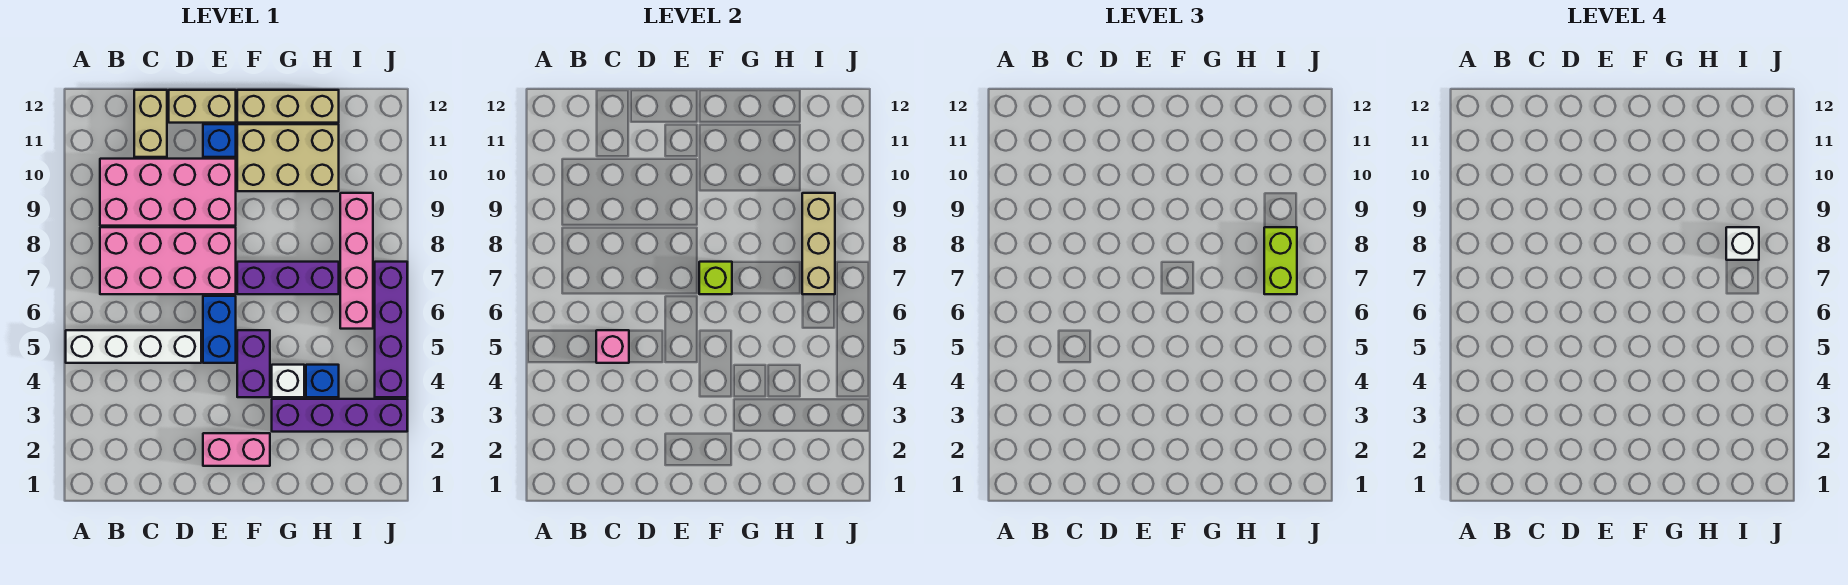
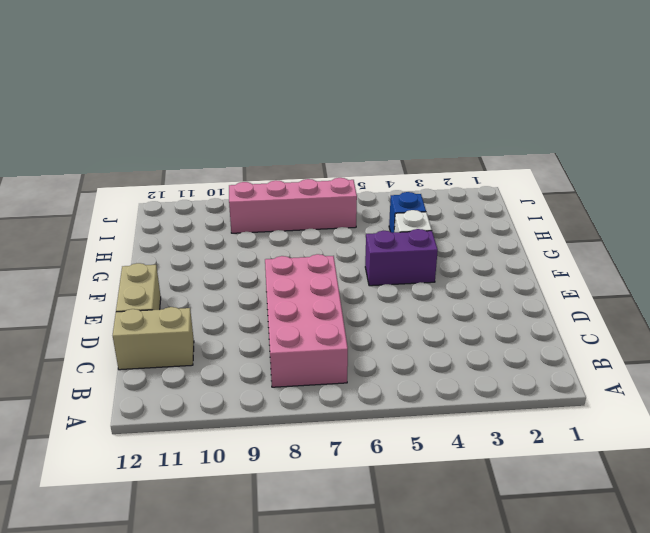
none -> white 1x4 brick [66,330,201,363]
none -> pink 2x4 brick [100,159,236,226]
none -> pink 1x2 brick [203,433,270,466]

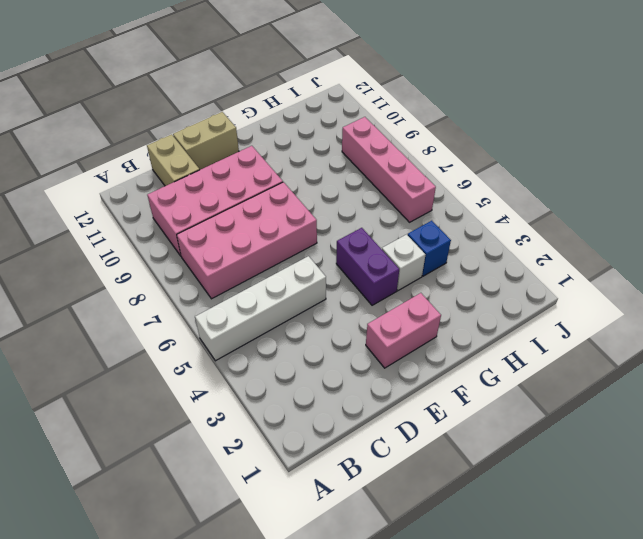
none -> blue 1x2 brick [203,296,236,363]
none -> blue 1x1 brick [203,124,236,157]
none -> purple 1x3 brick [237,262,339,294]

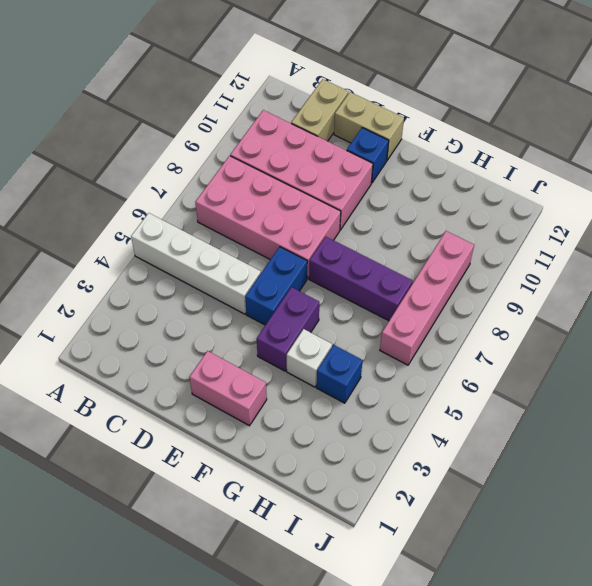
none -> tan 2x3 brick [237,124,339,191]
none -> tan 1x3 brick [237,90,339,123]
none -> purple 1x4 brick [272,399,407,432]

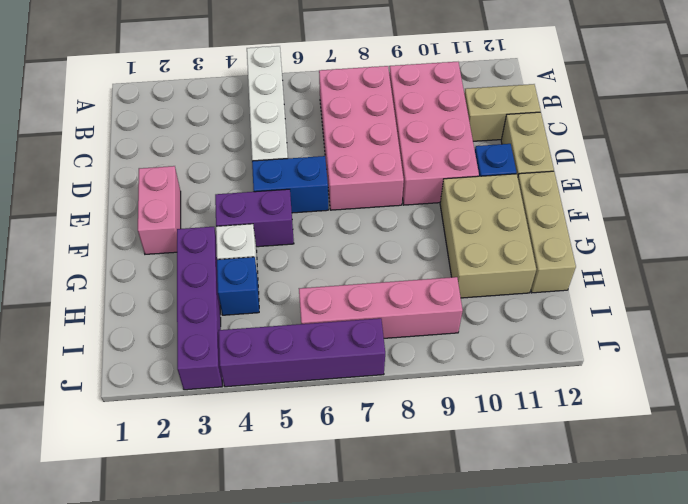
none -> purple 1x3 brick [237,262,339,294]
none -> pink 1x1 brick [596,330,629,363]
none -> lime 1x1 brick [699,262,732,294]

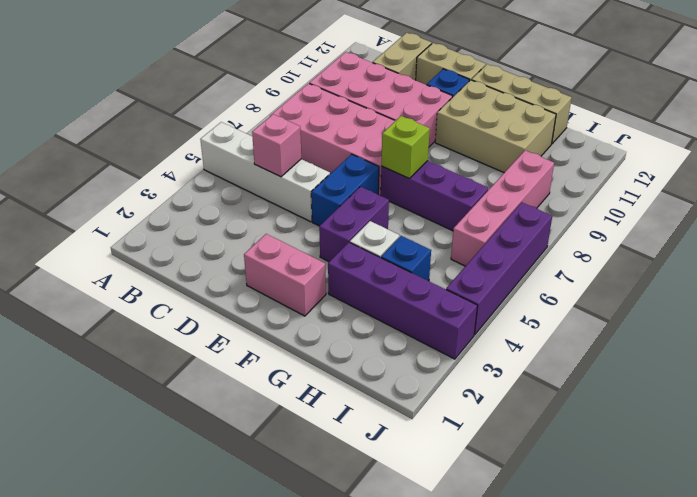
none -> tan 1x3 brick [802,193,835,294]
none -> lime 1x2 brick [1264,227,1297,294]
none -> white 1x1 brick [1726,227,1759,260]

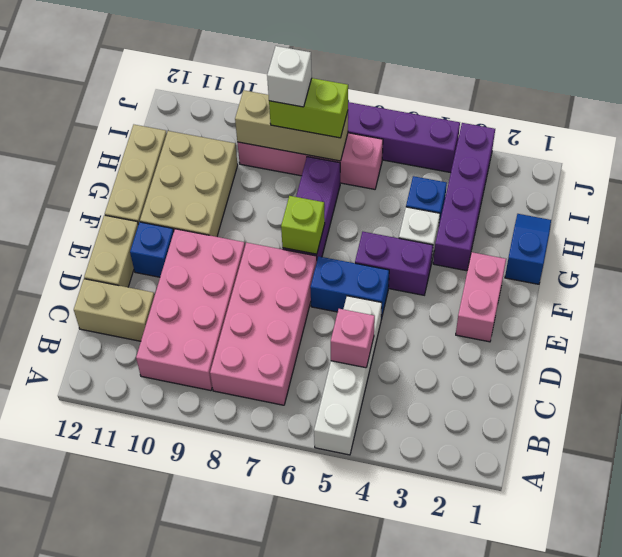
blue 1x2 slope [505,214,551,284] -> none

